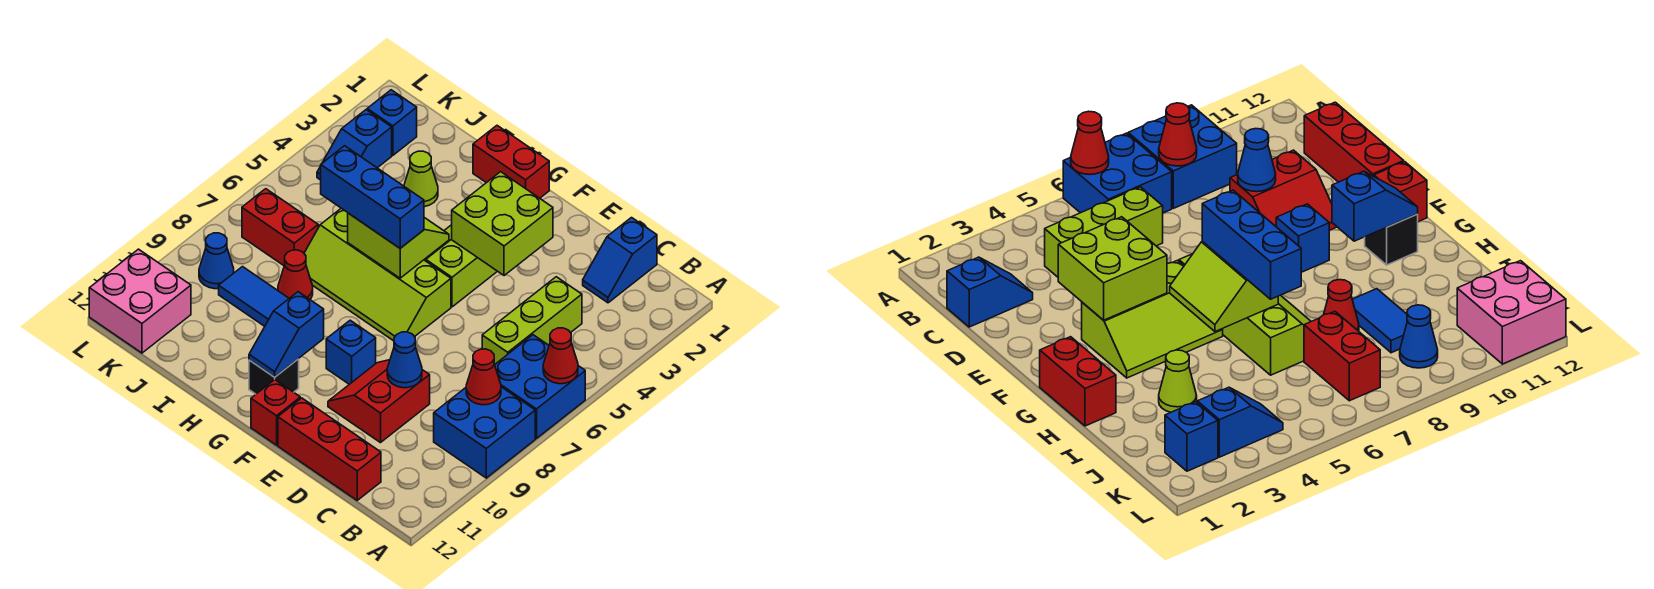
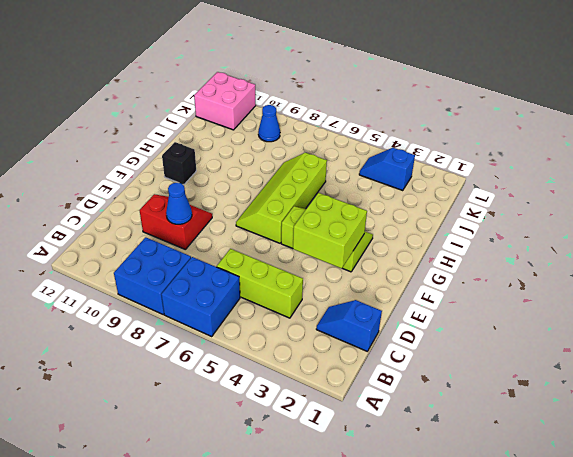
none -> red 1x3 brick [278,398,381,500]
none -> blue 1x1 brick [326,320,376,384]
none -> red 1x1 brick [251,380,300,445]

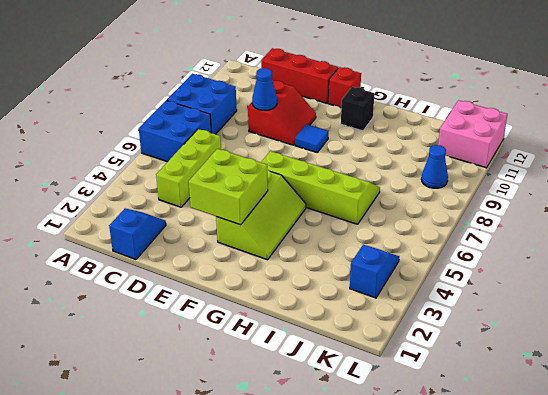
blue 1x1 tile [295,124,328,152] -> blue 1x1 brick [326,320,376,384]
none -> red 1x2 brick [473,126,549,198]
none -> lime 1x1 cone [404,151,438,207]
none -> red 1x1 cone [278,250,313,299]

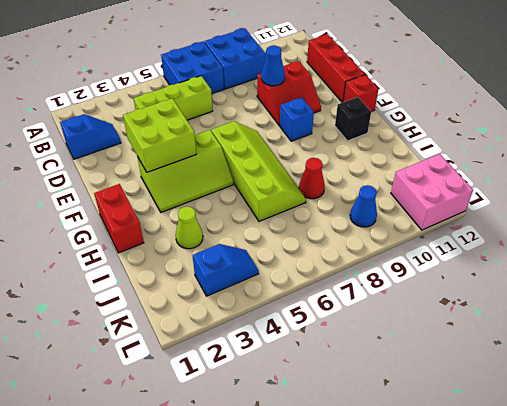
none -> blue 1x2 tile [219,267,289,326]
none -> red 1x2 brick [242,189,318,266]
none -> blue 1x1 brick [367,90,417,155]

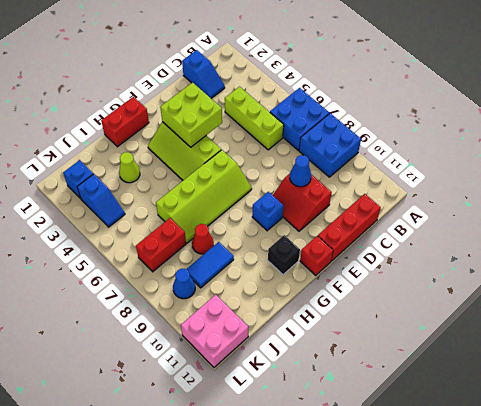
none -> red 1x1 cone [543,328,578,384]
none -> red 1x1 cone [466,349,501,405]
none -> lime 2x2 slope [348,213,449,278]

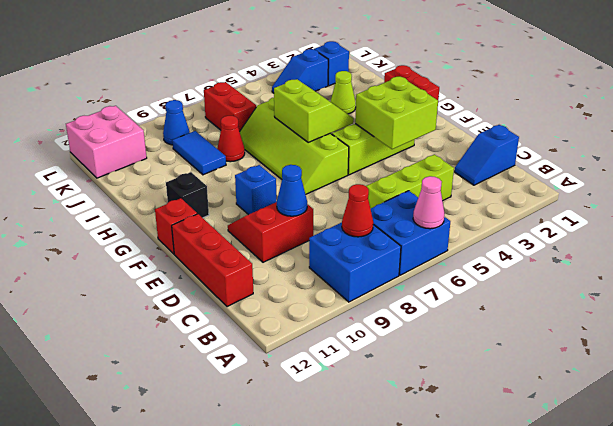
pink 1x1 cone [413,176,445,229] -> red 1x1 cone [543,328,578,384]
none -> blue 1x2 slope [249,292,324,377]
none -> blue 1x3 brick [321,146,424,248]

